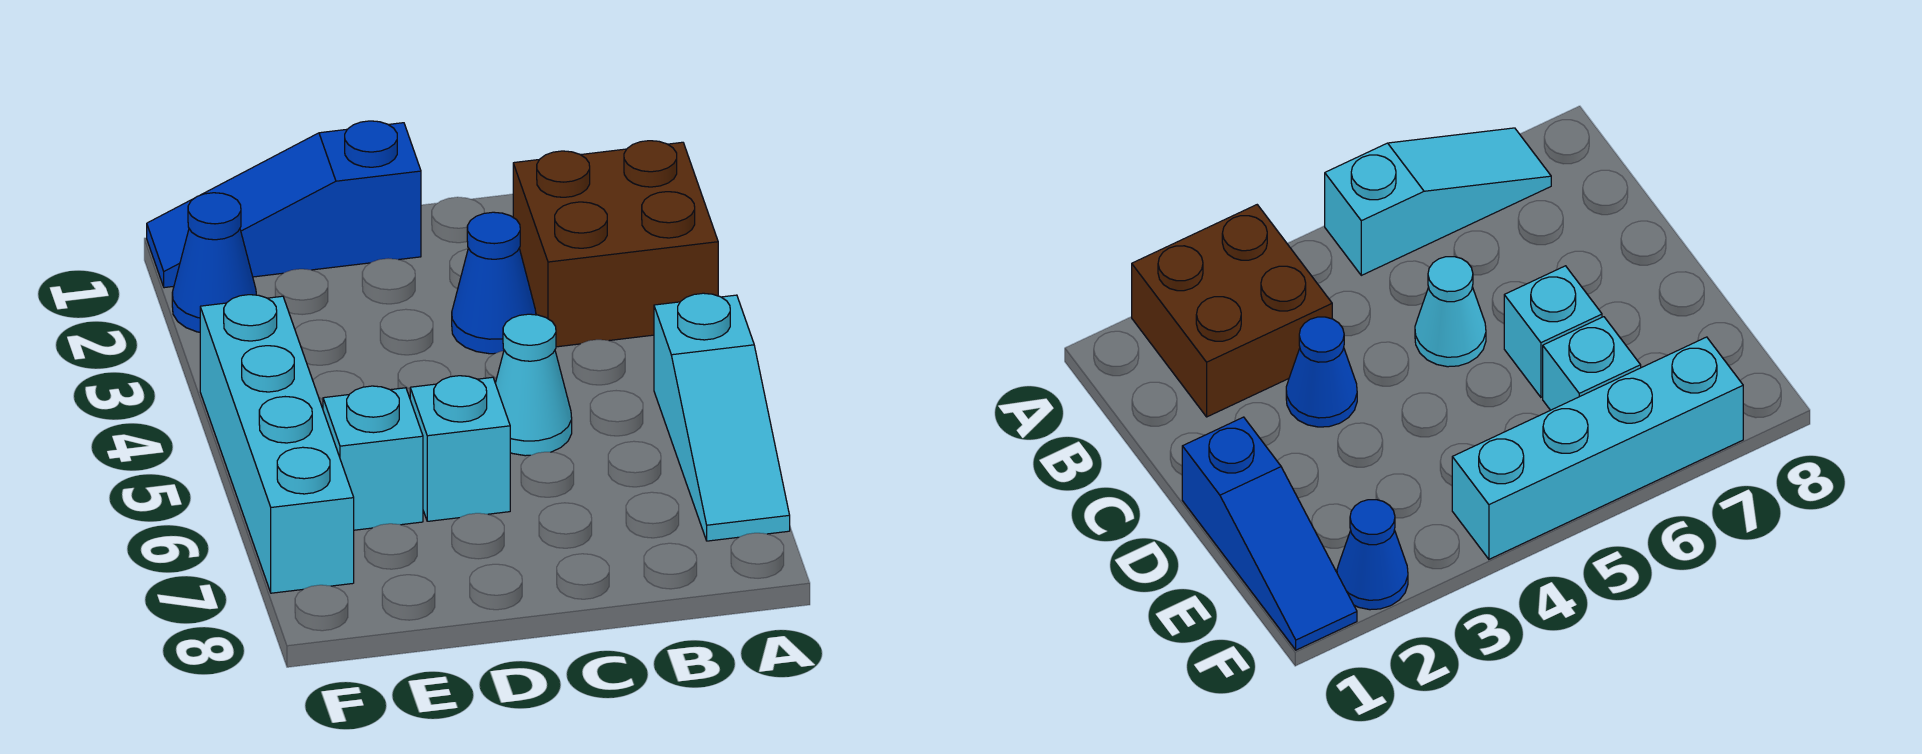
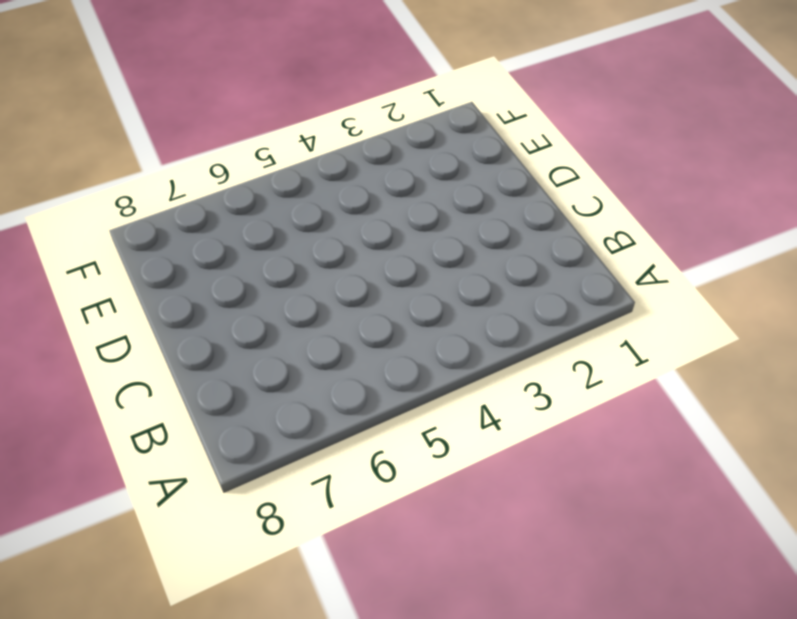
none -> brown 2x2 brick [513,141,718,347]
none -> cyan 1x3 slope [654,293,790,541]

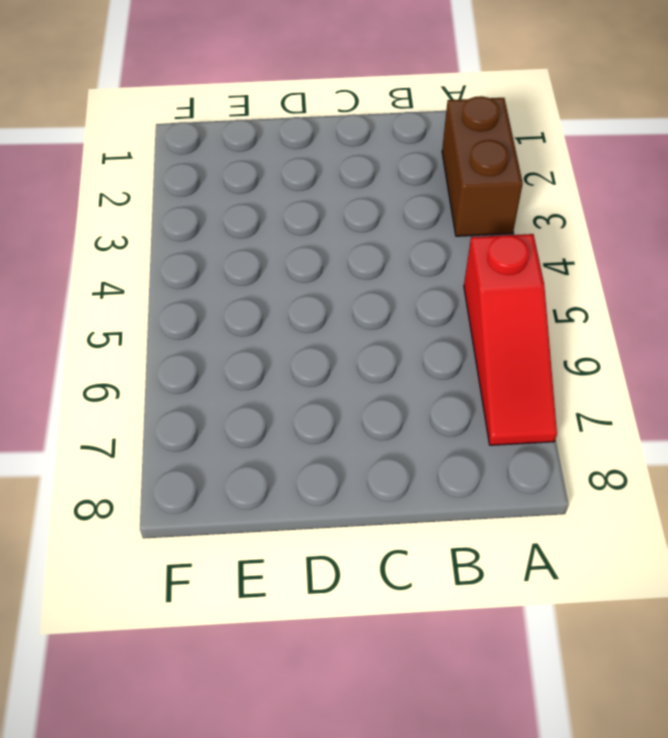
brown 1x2 brick [442,96,523,236] -> brown 2x2 brick [513,141,718,347]
red 1x3 slope [464,234,557,445] -> cyan 1x3 slope [654,293,790,541]
none -> blue 1x1 cone [452,212,536,354]
none -> cyan 1x1 cone [495,314,572,456]

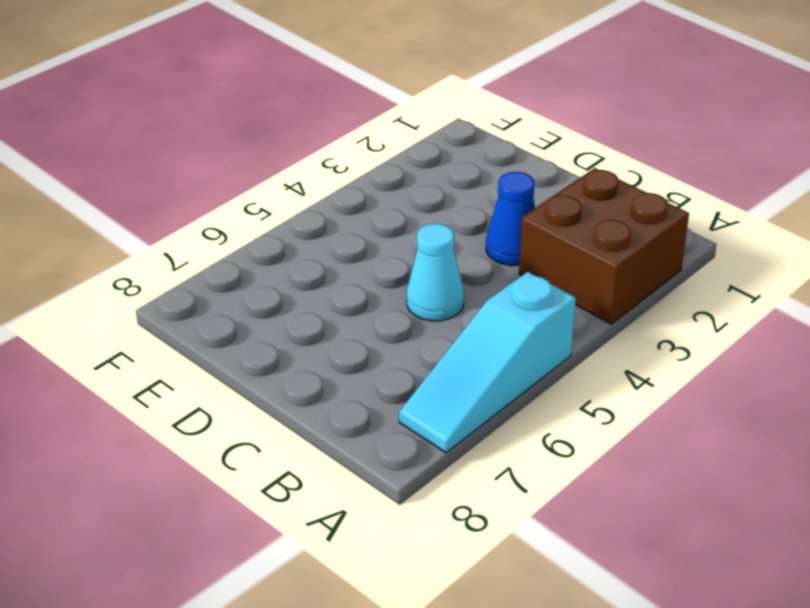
none -> blue 1x3 slope [147,121,421,288]
none -> cyan 1x1 brick [410,376,510,521]

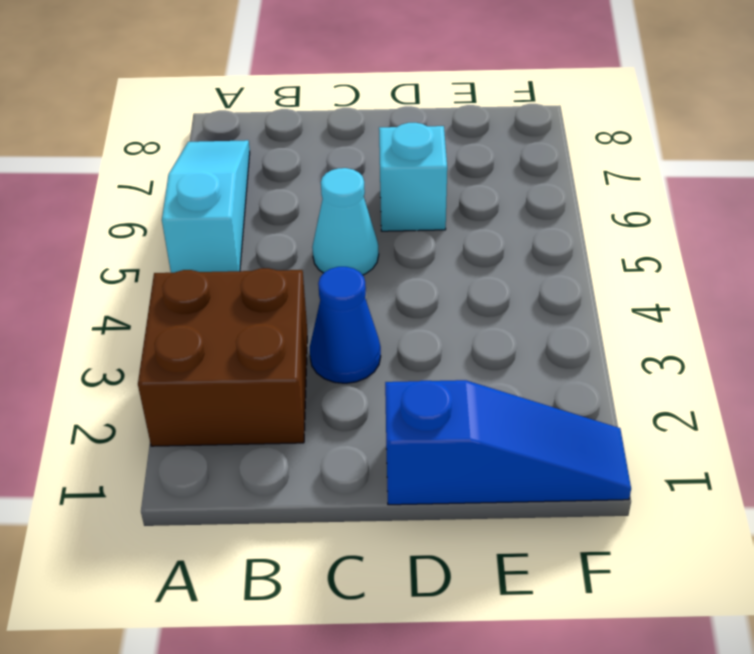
none -> cyan 1x1 brick [323,386,423,530]
none -> blue 1x1 cone [172,193,256,332]

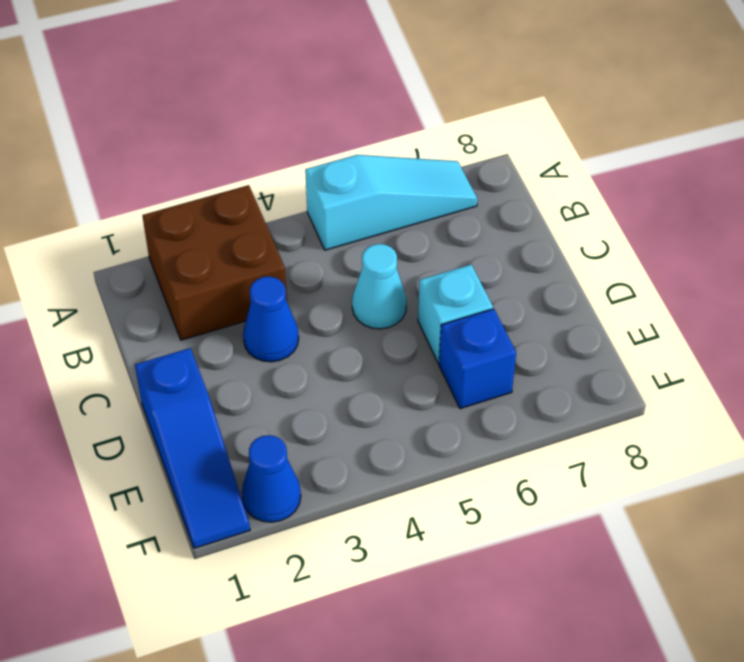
blue 1x1 brick [439,309,516,409] -> cyan 1x1 brick [323,386,423,530]
none -> cyan 1x4 brick [200,295,354,593]

